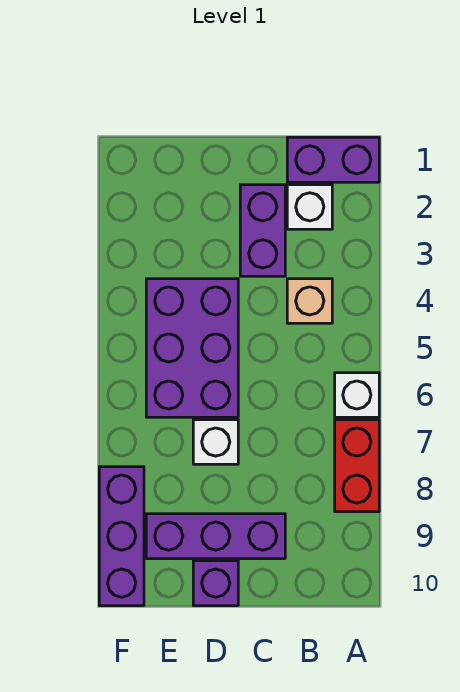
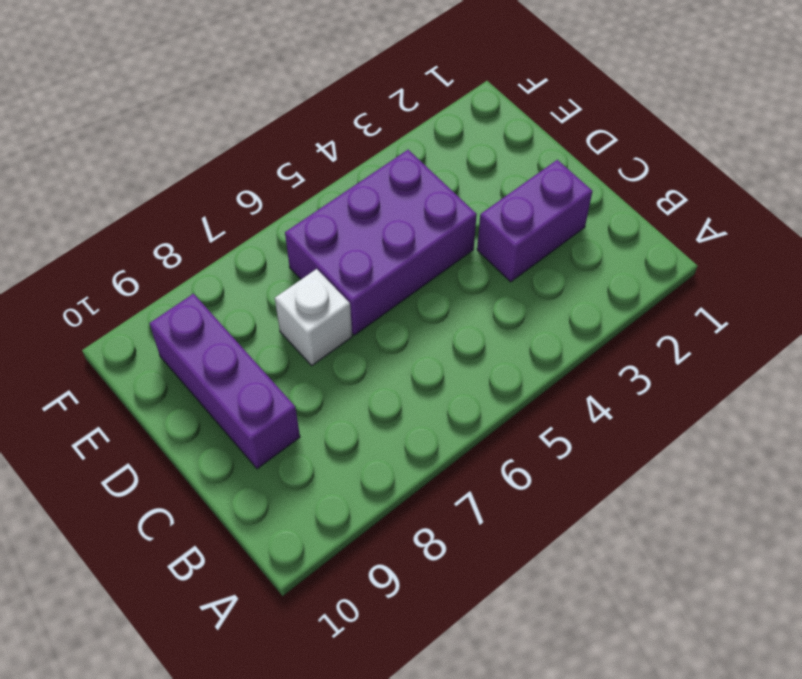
none -> purple 1x2 brick [287,137,379,182]
none -> white 1x1 brick [335,373,379,417]

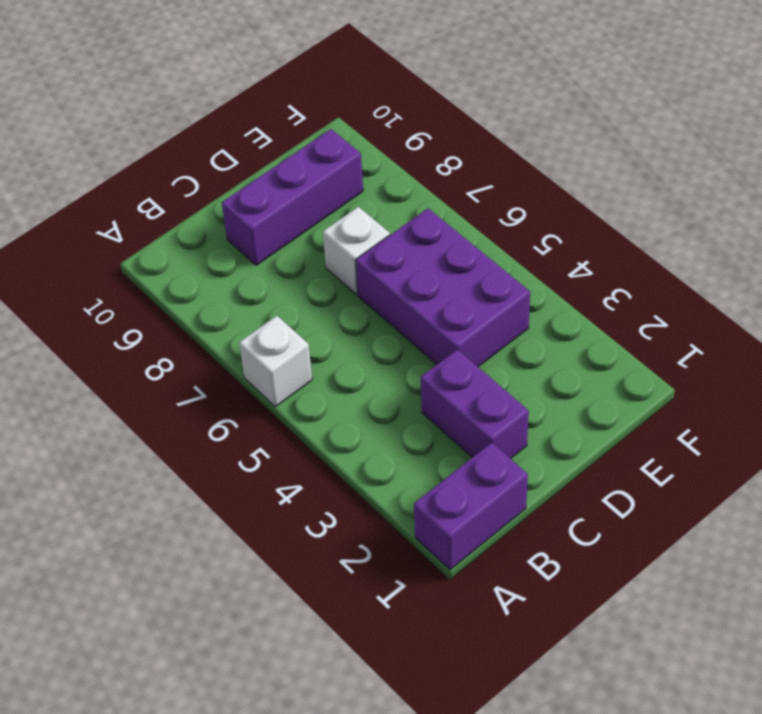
none -> red 1x2 brick [335,420,379,512]
none -> white 1x1 brick [287,185,332,229]

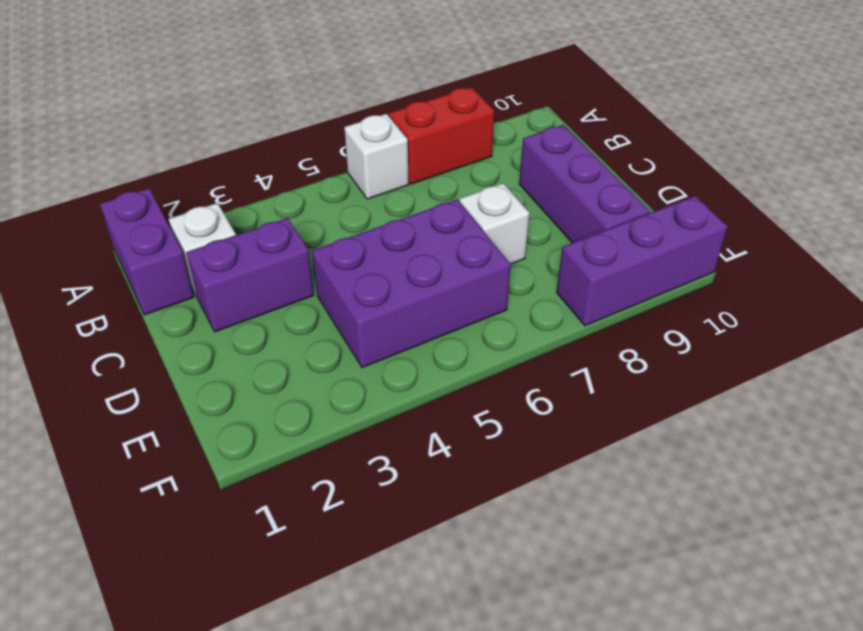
none -> tan 1x1 brick [287,279,332,323]
none -> purple 1x1 brick [193,561,238,606]

